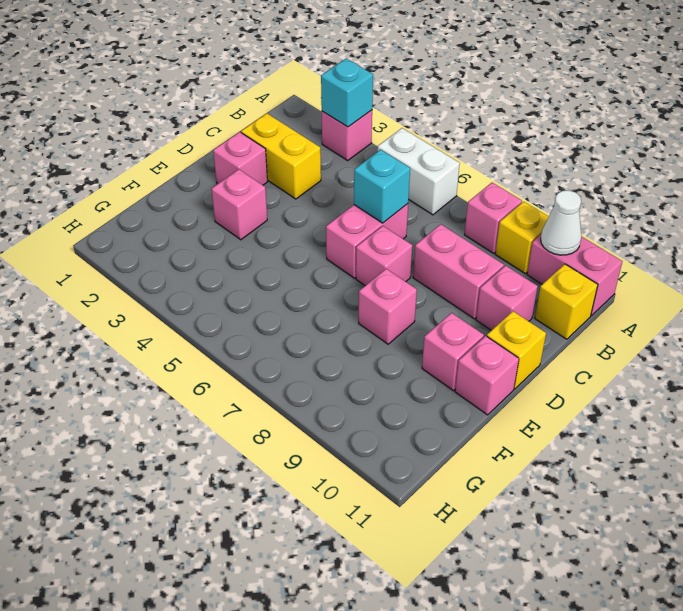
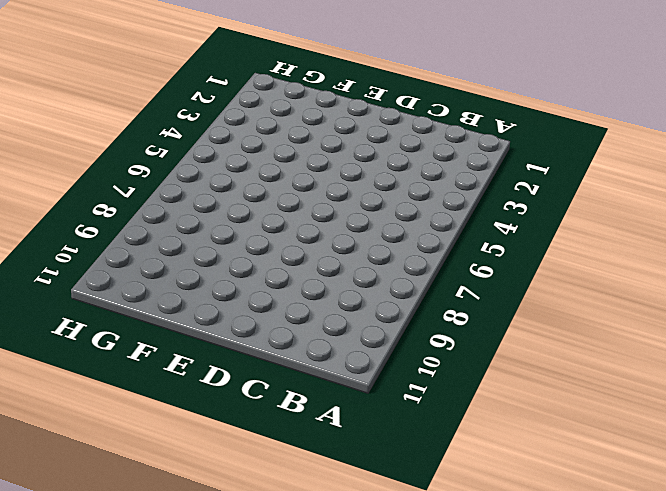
none -> pink 1x1 brick [322,110,372,160]
none -> white 1x2 brick [378,128,460,215]
none -> pink 1x1 brick [464,183,522,254]

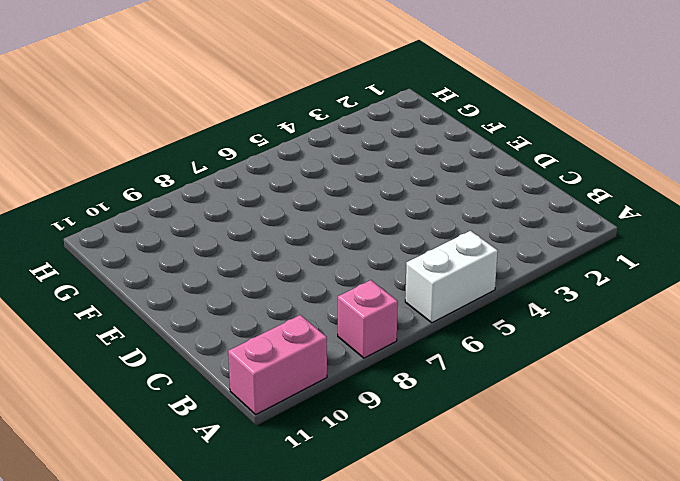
none -> pink 1x1 brick [322,110,372,160]
none -> yellow 1x1 brick [495,202,549,274]
none -> yellow 1x1 brick [535,264,598,339]

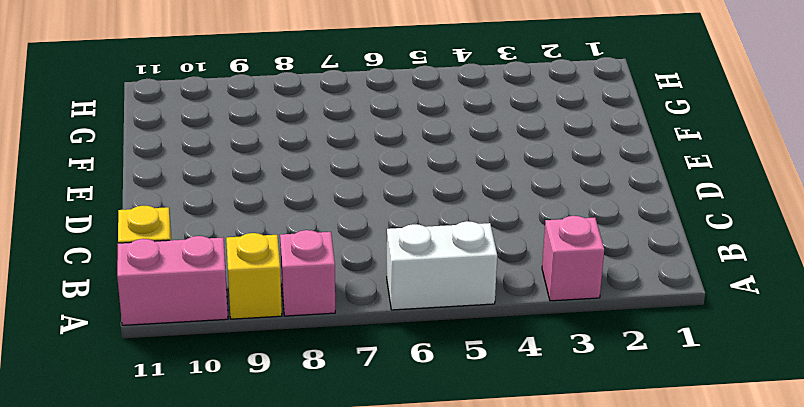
none -> yellow 1x2 brick [241,113,321,199]
none -> pink 1x2 brick [326,204,408,278]
none -> pink 1x2 brick [413,224,504,319]

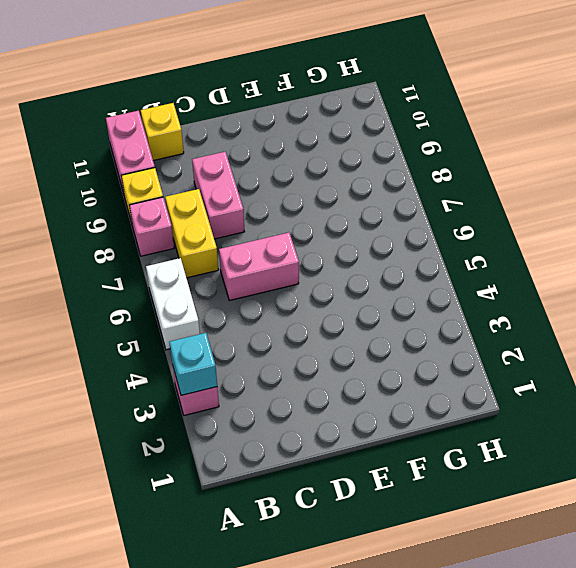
yellow 1x2 brick [165,189,218,278] -> yellow 1x2 brick moved to [241,113,321,199]
none -> pink 1x1 brick [476,266,538,330]
none -> pink 1x1 brick [213,132,268,185]
none -> pink 1x1 brick [356,226,412,286]

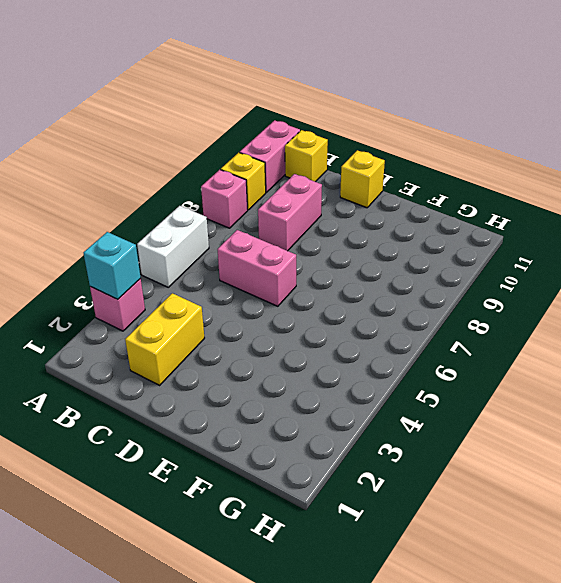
none -> pink 1x1 brick [476,266,538,330]
none -> pink 1x1 brick [213,132,268,185]
none -> pink 1x1 brick [356,226,412,286]

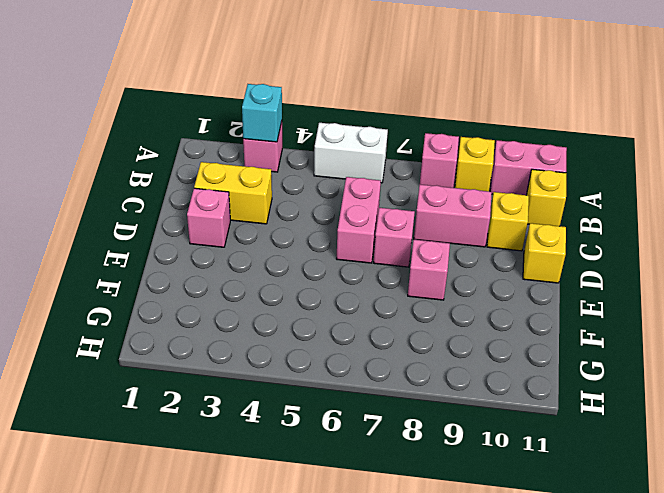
yellow 1x1 brick [487,192,529,251] -> pink 1x1 brick [476,266,538,330]
none -> pink 1x1 brick [212,169,267,240]
none -> pink 1x1 brick [422,313,484,391]
none -> pink 1x1 brick [455,336,519,415]

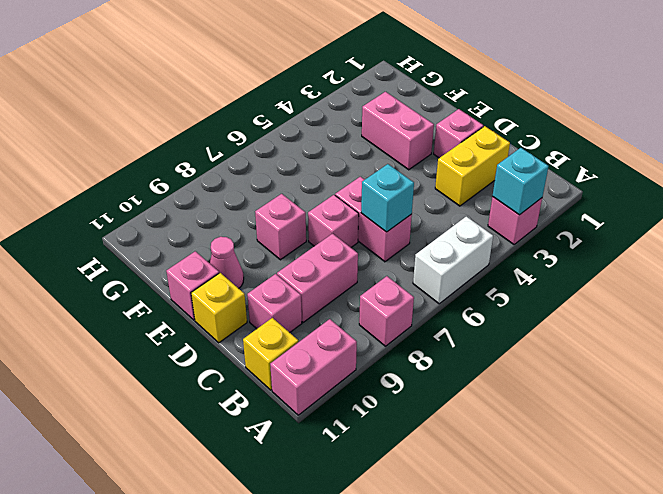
pink 1x2 brick [362,92,434,170] -> pink 1x1 brick [212,169,267,240]
pink 1x1 cone [210,237,244,288] -> pink 1x1 brick [422,313,484,391]
none -> yellow 1x1 brick [495,202,549,274]
none -> white 1x1 cone [541,190,581,255]

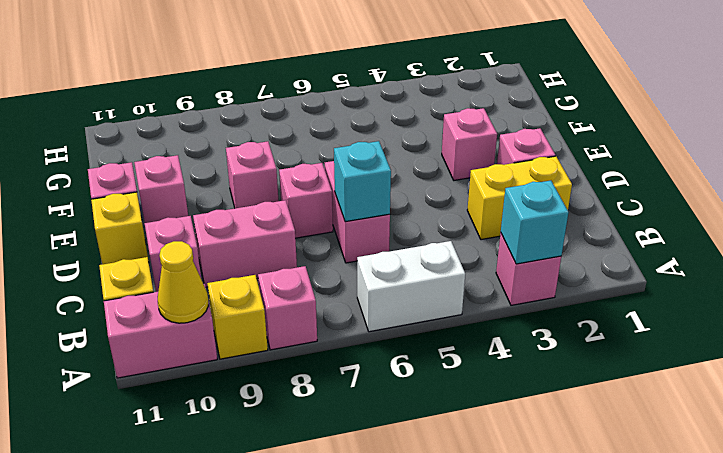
yellow 1x1 cone [158,241,208,323] -> white 1x1 cone [541,190,581,255]

